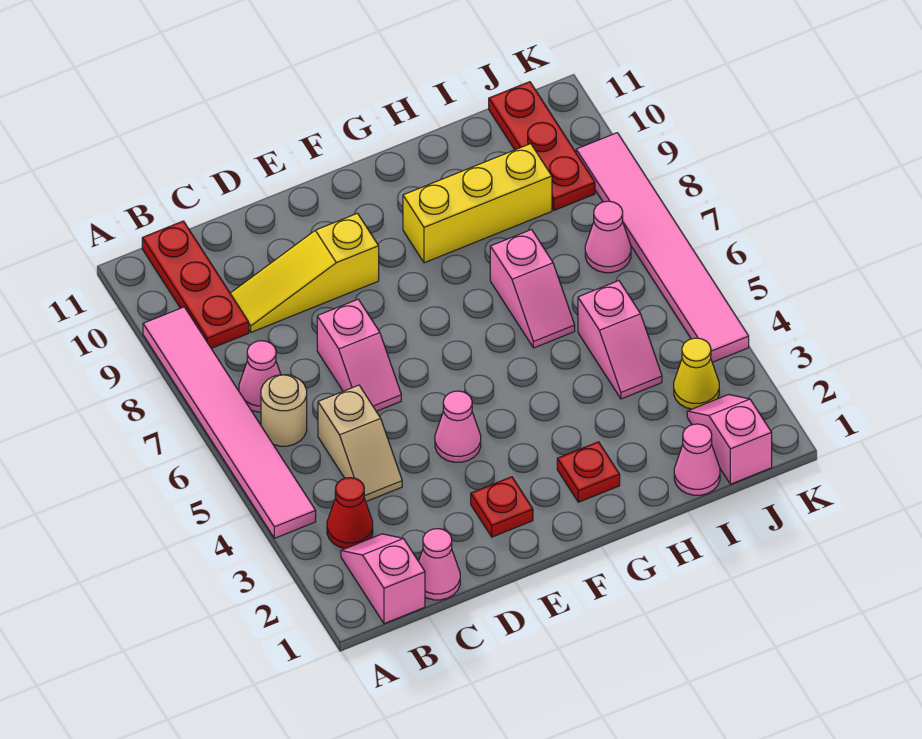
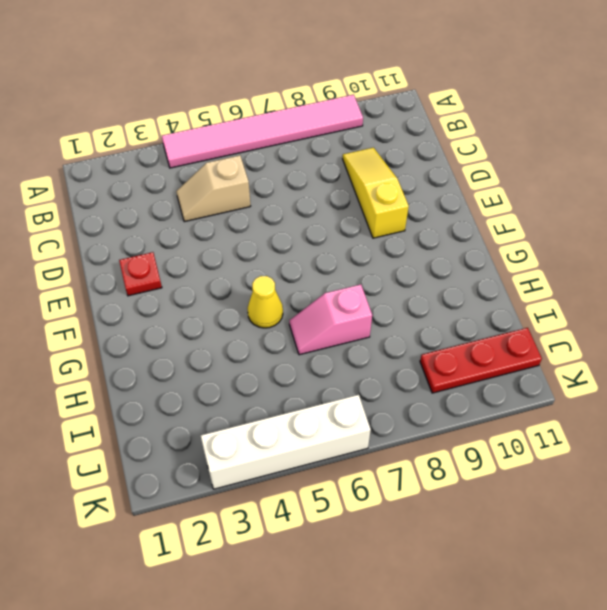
yellow 1x1 cone [247,276,283,328] -> yellow 1x1 cone moved to [674,338,719,409]
white 1x4 brick [201,395,371,489] -> pink 1x6 tile [576,133,749,362]
none -> pink 1x2 slope [341,534,425,624]
none -> red 1x1 cone [327,478,373,549]
none -> tan 1x1 round brick [261,375,307,446]

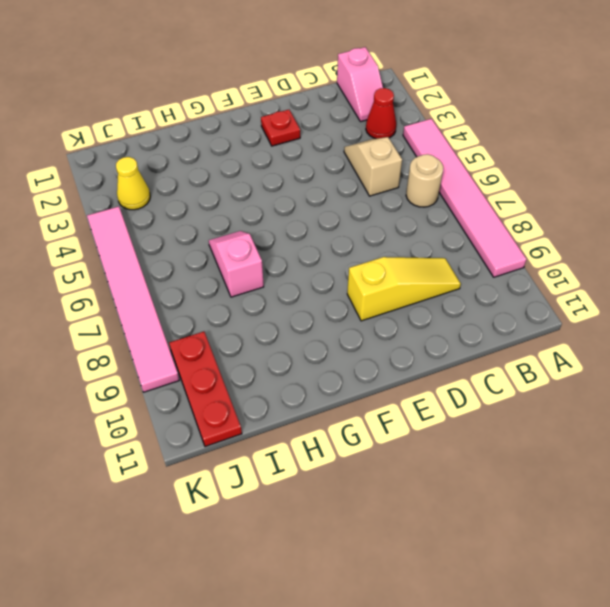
none -> pink 1x1 cone [239,341,281,412]
none -> red 1x3 plate [142,221,249,348]
none -> pink 1x1 cone [419,529,460,600]

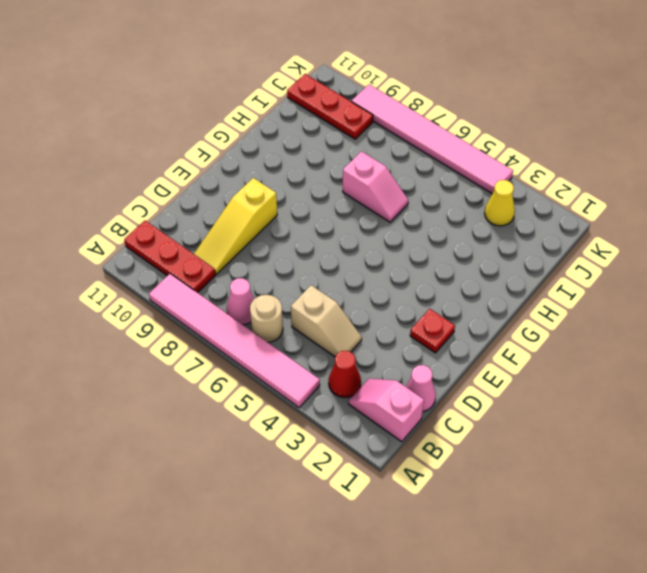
none -> pink 1x2 slope [317,299,401,411]
none -> pink 1x1 cone [435,391,481,462]
none -> red 1x1 plate [557,442,620,502]

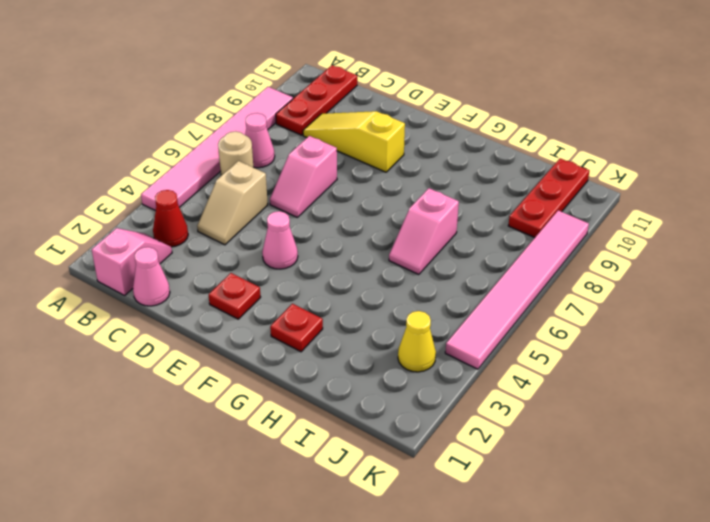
none -> yellow 1x3 brick [403,144,552,263]
none -> pink 1x1 cone [674,424,720,495]
none -> pink 1x2 slope [578,281,662,399]

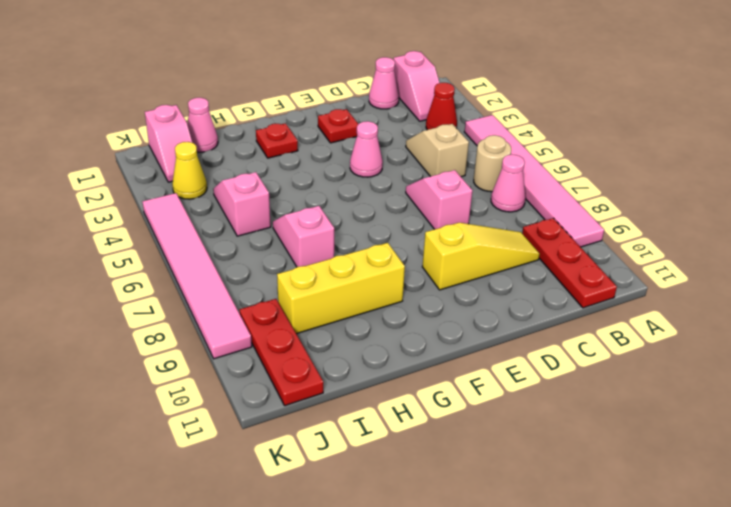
none -> pink 1x1 cone [585,201,631,273]

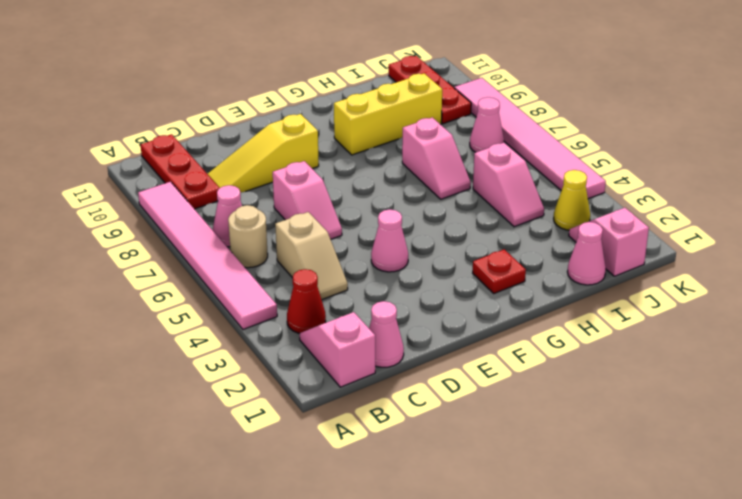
none -> red 1x1 plate [471,477,533,537]

